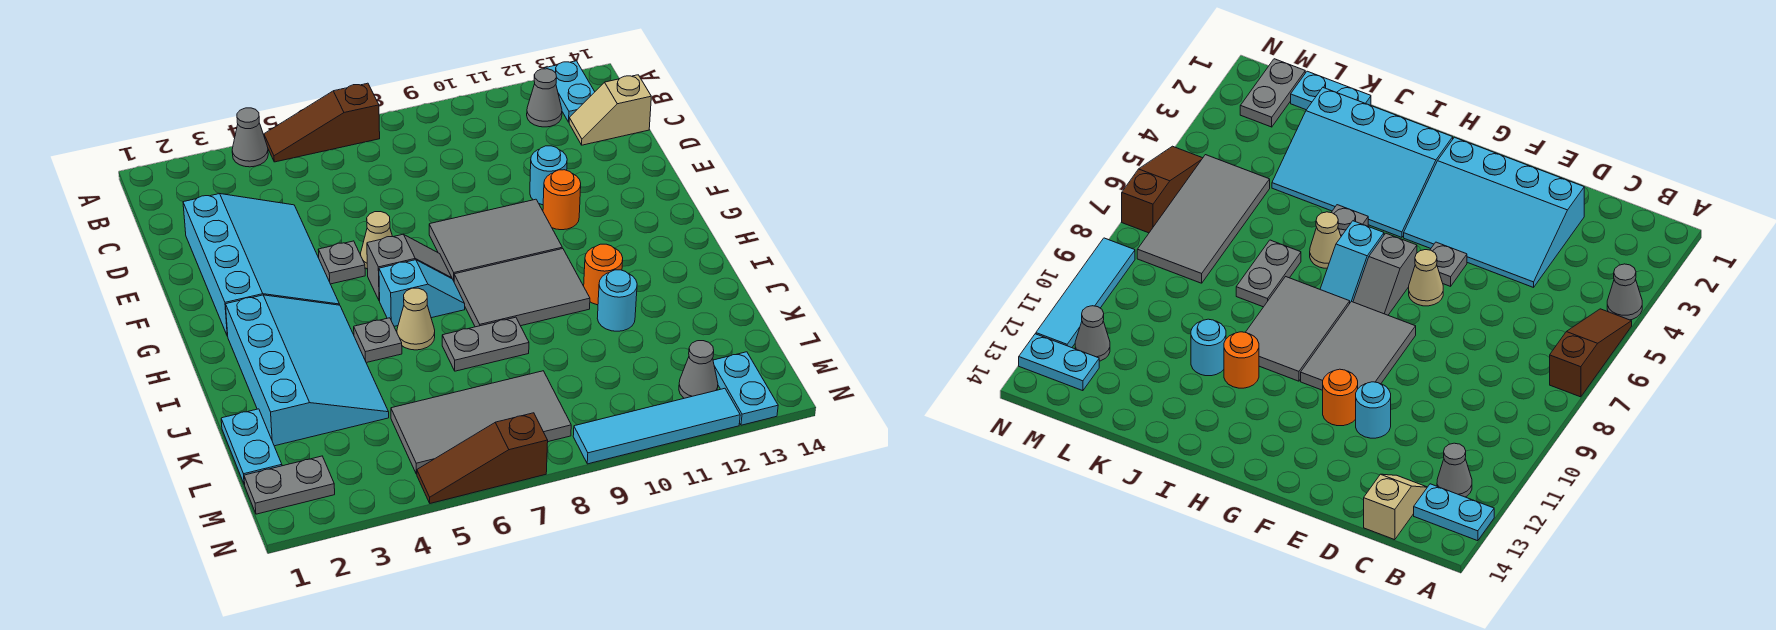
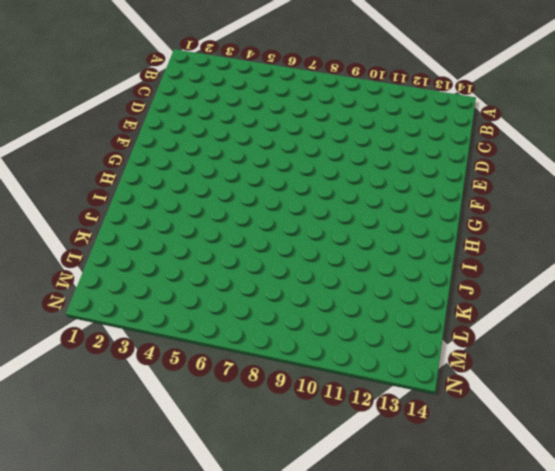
none -> grey 1x1 cone [232,108,268,167]
none -> brown 1x3 slope [264,83,380,162]
none -> cyan 1x2 plate [544,61,595,122]

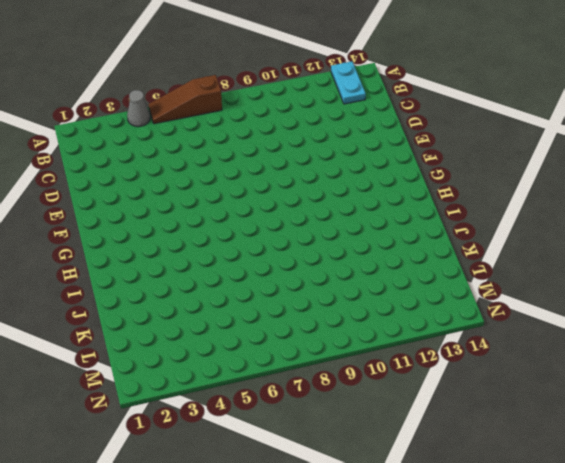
none -> grey 1x1 cone [527,69,562,127]
none -> tan 1x2 slope [569,75,651,145]
none -> cyan 3x4 slope [183,194,340,336]

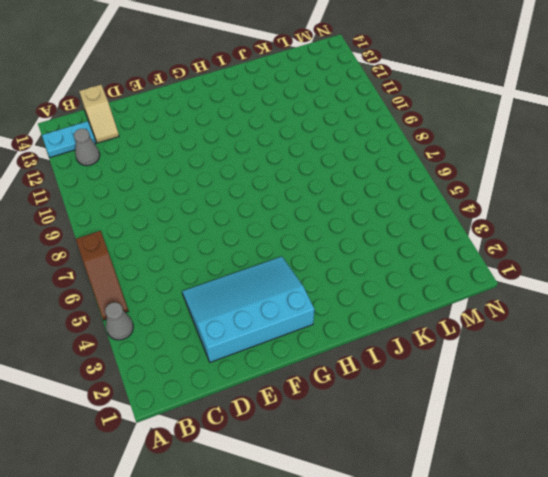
none -> cyan 1x1 round brick [530,146,567,205]
none -> grey 1x1 plate [318,241,365,284]
none -> tan 1x1 cone [360,212,393,269]

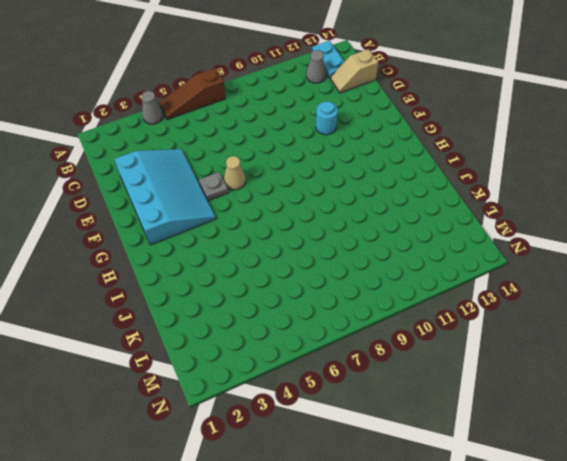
none -> grey 2x3 tile [429,199,562,281]
none -> orange 1x1 round brick [543,170,581,230]
none -> grey 1x2 slope [367,234,452,301]

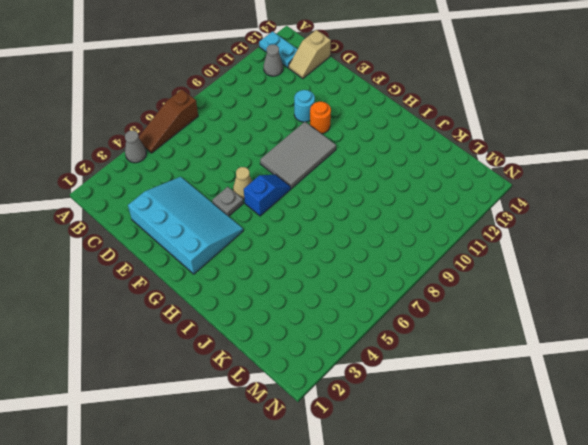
blue 1x2 slope [244,175,291,216] -> grey 1x2 slope [367,234,452,301]
none -> cyan 3x4 slope [226,295,389,446]
none -> cyan 1x2 slope [379,260,465,326]
none -> grey 2x3 tile [454,249,590,327]

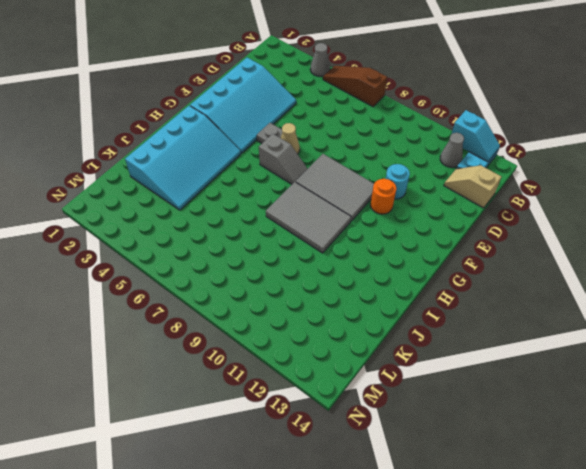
cyan 1x2 slope [452,110,500,162] -> cyan 1x2 slope moved to [379,260,465,326]
none -> grey 1x1 plate [354,318,402,363]
none -> tan 1x1 cone [397,288,435,350]
none -> orange 1x1 round brick [584,244,623,305]

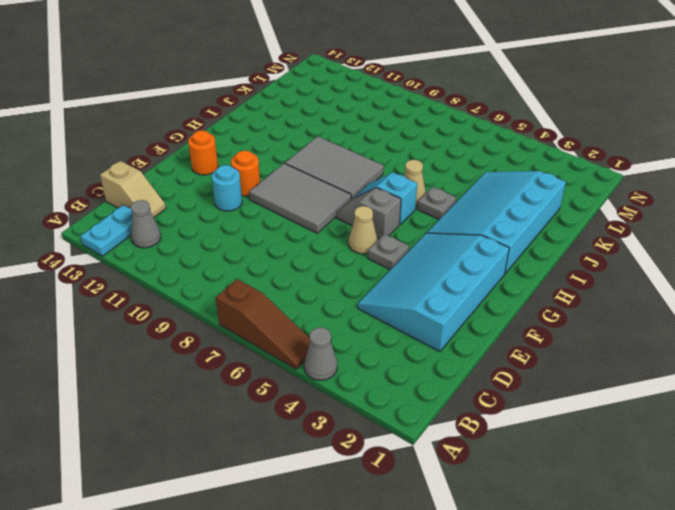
orange 1x1 round brick [188,130,218,175] -> orange 1x1 round brick moved to [584,244,623,305]
none -> grey 1x2 plate [442,317,529,371]
none -> cyan 1x1 round brick [597,270,637,331]
none -> cyan 1x2 plate [221,409,282,485]

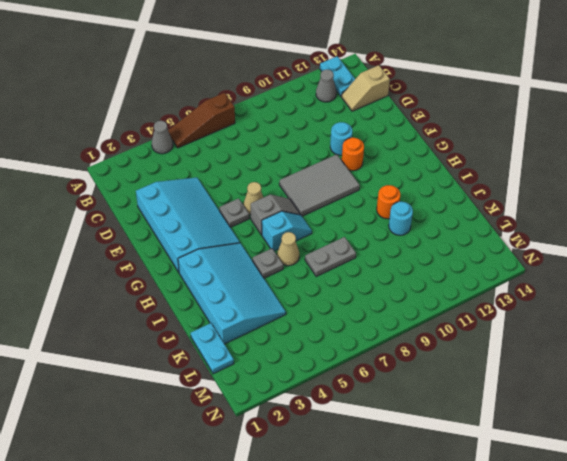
none -> grey 2x3 tile [454,249,590,327]
none -> grey 2x4 tile [391,371,571,474]
none -> grey 1x2 plate [244,456,335,514]

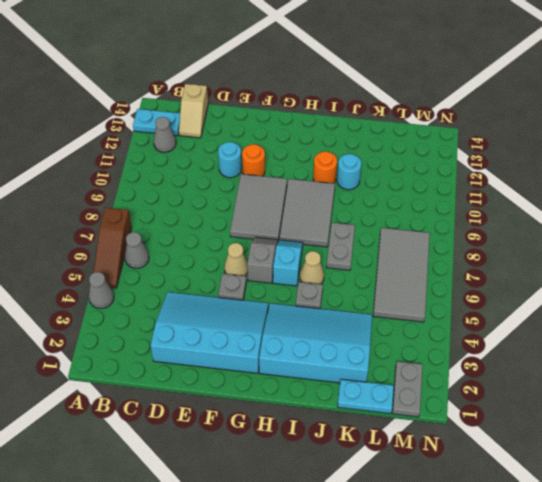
grey 1x1 cone [125,232,149,268] -> grey 1x1 cone moved to [679,341,718,398]
none -> cyan 1x2 plate [713,352,778,425]
none -> brown 1x3 slope [417,413,548,503]
none -> cyan 1x4 tile [573,388,740,464]

